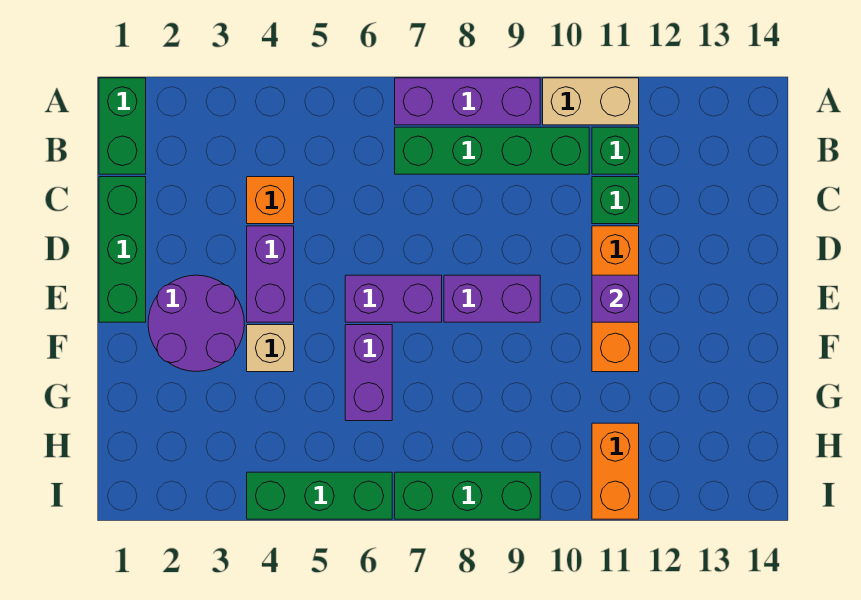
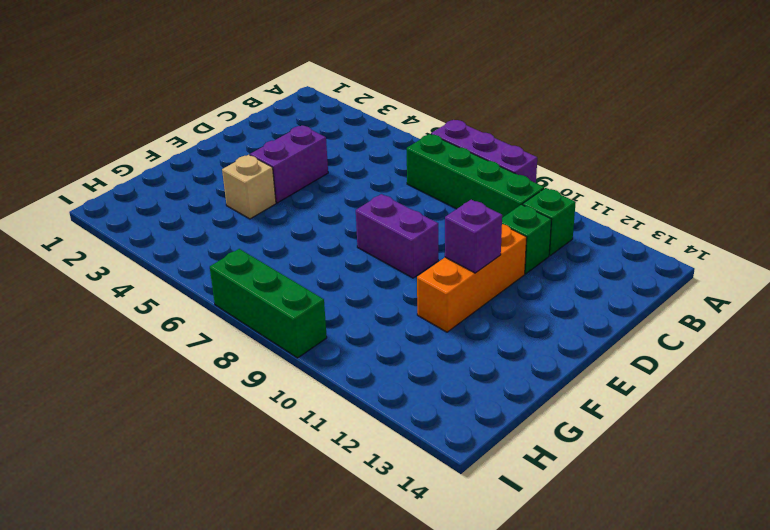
none -> green 1x2 brick [99,78,146,174]
none -> tan 1x2 brick [543,78,639,125]
none -> green 1x3 brick [99,177,146,322]

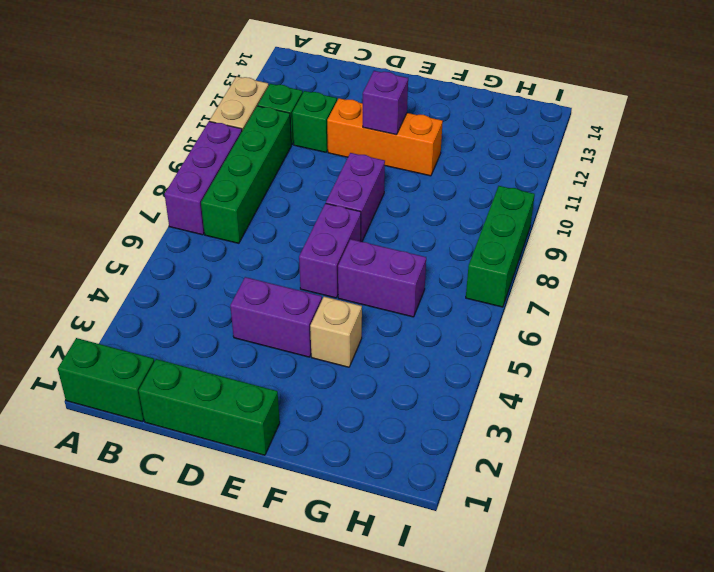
none -> orange 1x1 brick [247,177,294,224]
none -> purple 2x2 round brick [148,275,244,371]
none -> orange 1x2 brick [592,423,639,519]

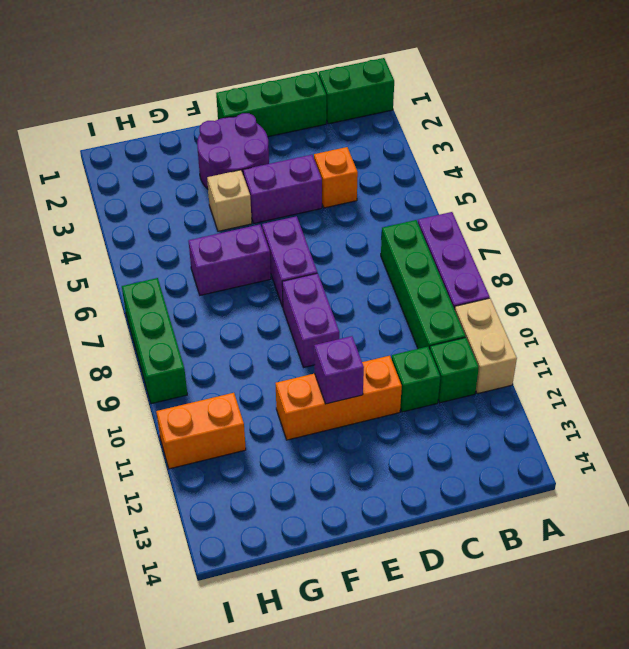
none -> green 1x3 brick [247,472,392,519]

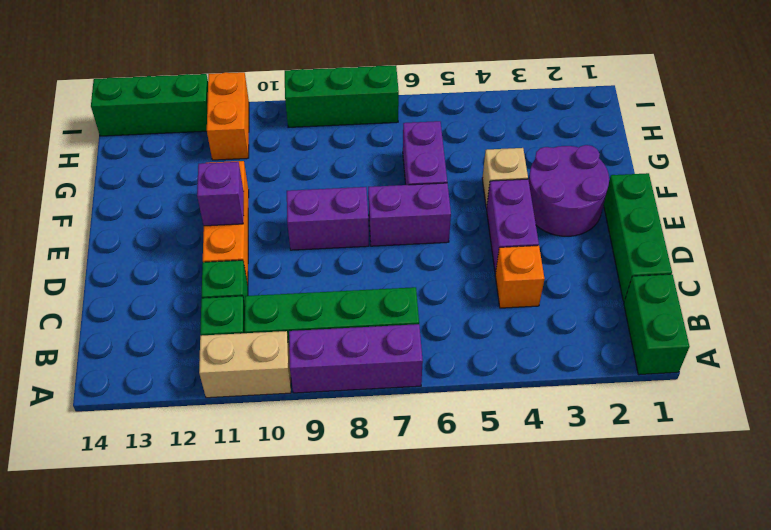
green 1x3 brick [91,74,208,136] -> green 1x3 brick moved to [247,472,392,519]

